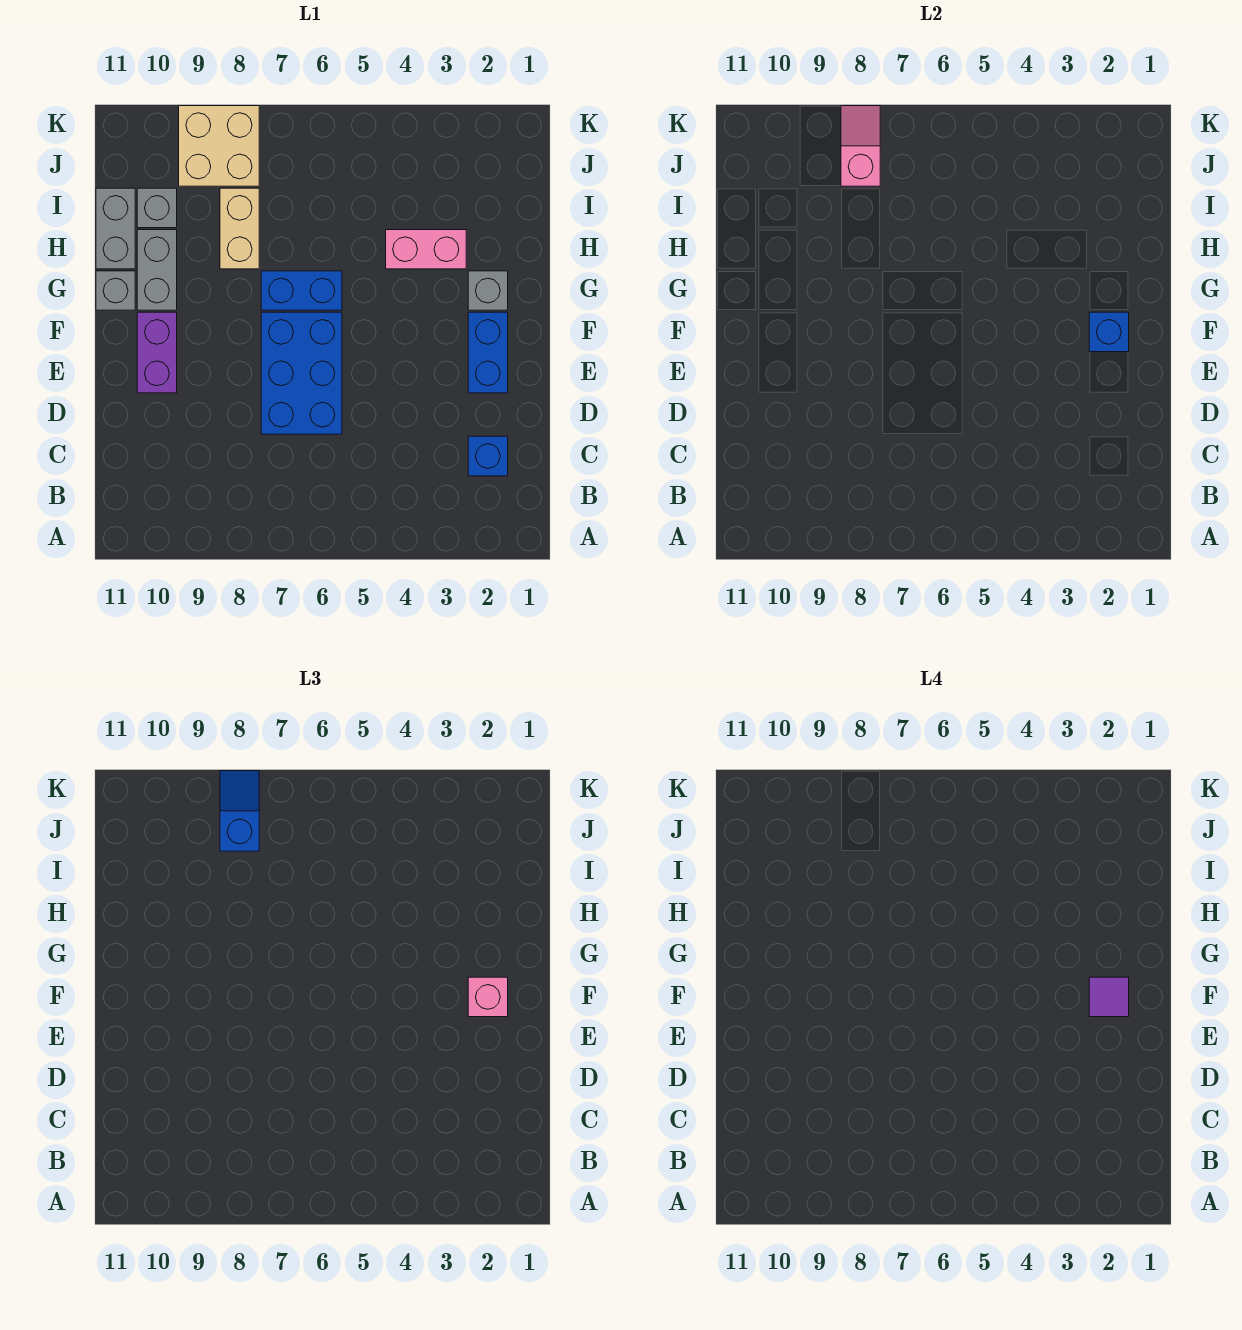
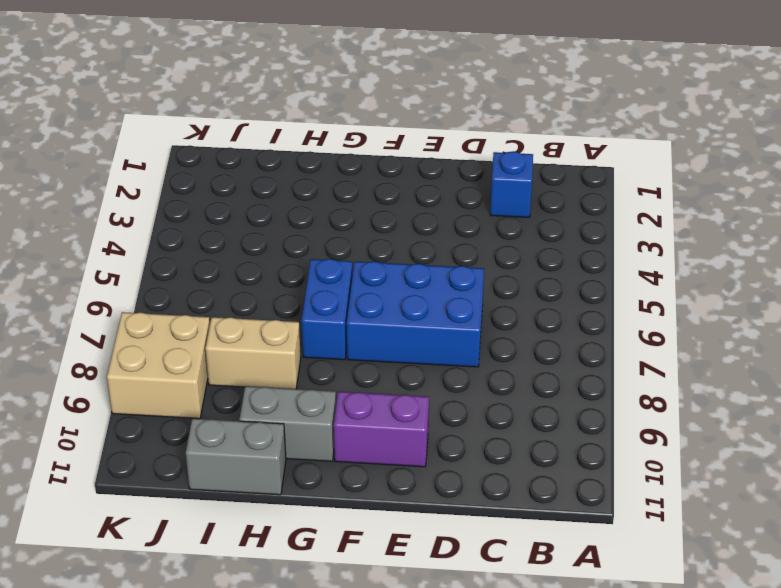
none -> blue 1x2 brick [468,312,508,393]
none -> grey 1x1 brick [468,271,508,310]
none -> grey 1x1 brick [96,271,135,310]

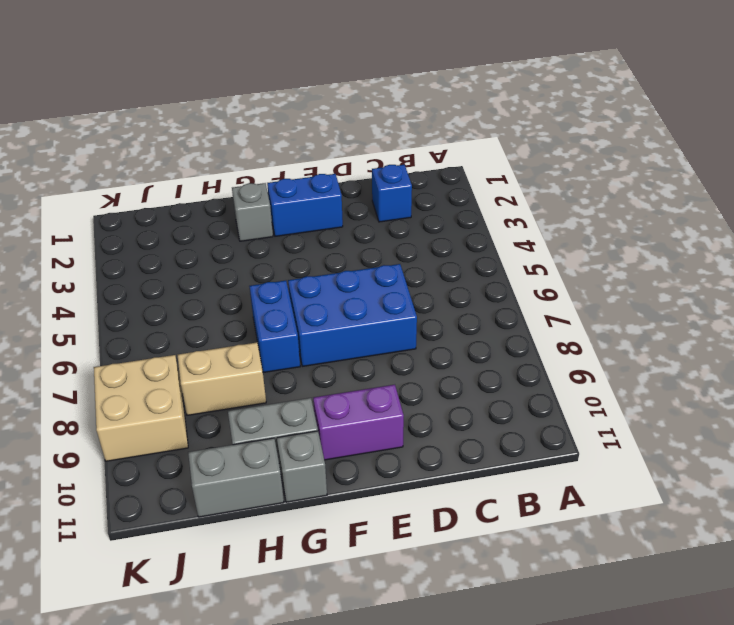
none -> pink 1x2 brick [386,230,466,269]
none -> grey 1x1 brick [137,188,177,228]
none -> blue 1x1 brick [1089,312,1129,352]

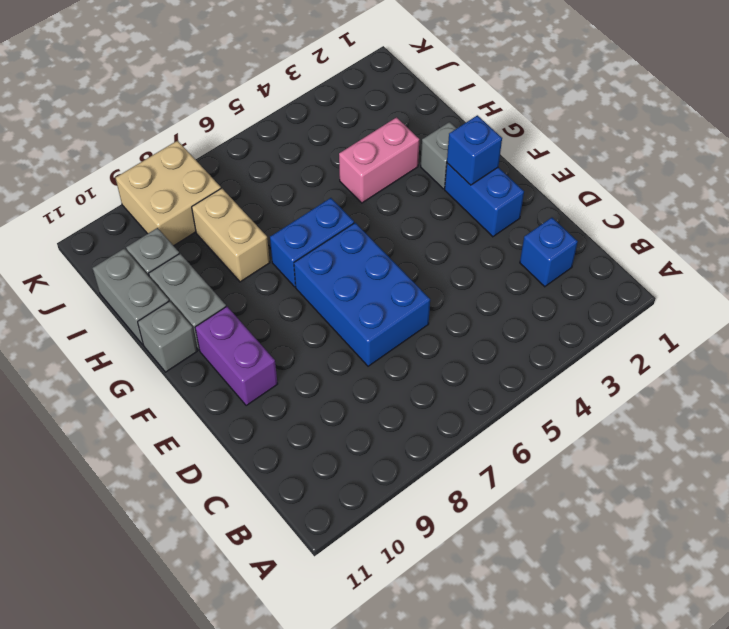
none -> pink 1x2 slope [841,106,880,186]
none -> pink 1x1 brick [468,977,508,1017]
none -> blue 1x2 slope [220,771,259,851]

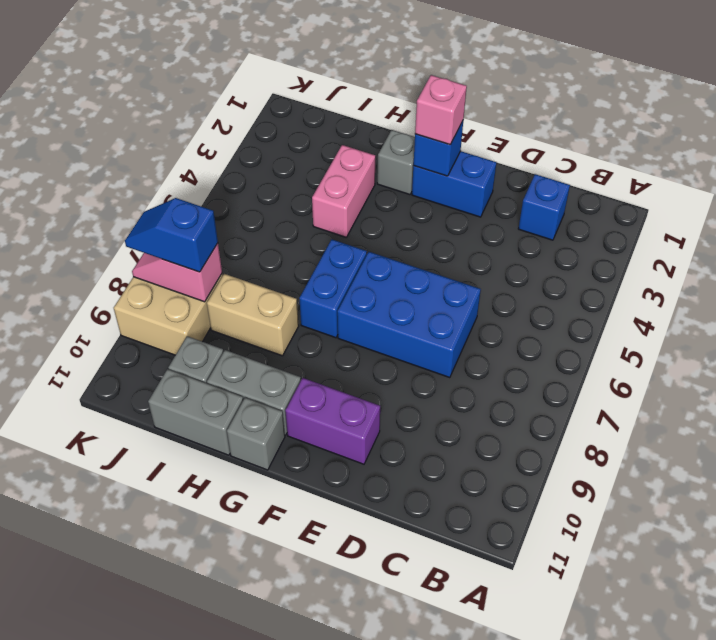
none -> purple 1x1 tile [1089,977,1129,1017]

